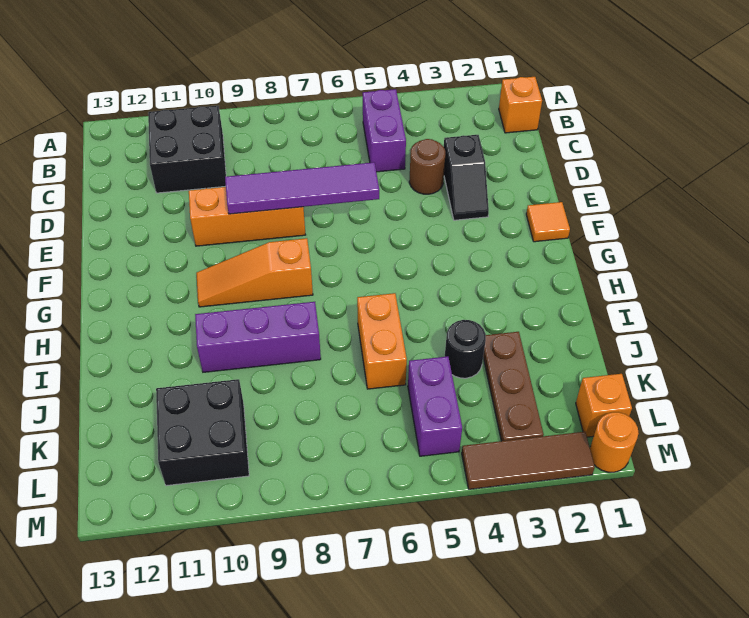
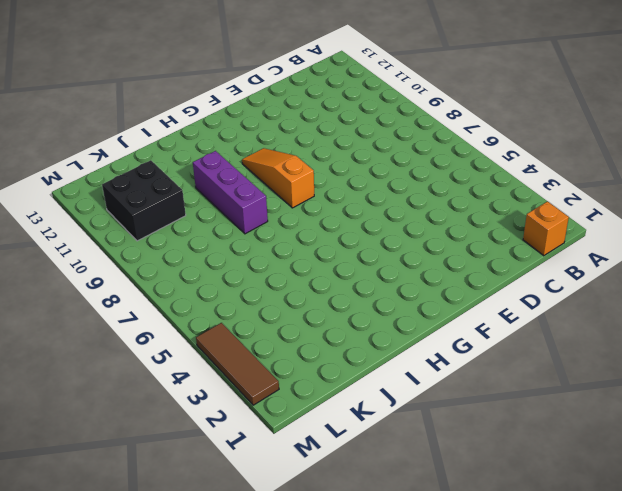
none -> purple 1x2 brick [363,89,406,172]
none -> black 2x2 brick [148,106,226,193]
none -> black 1x2 slope [444,135,489,220]

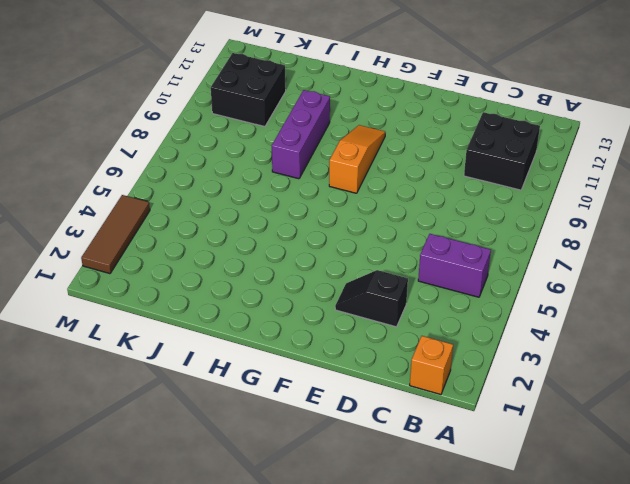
none -> brown 1x1 round brick [409,139,445,194]
none -> orange 1x3 brick [189,187,305,246]
none -> orange 1x1 tile [526,202,570,242]

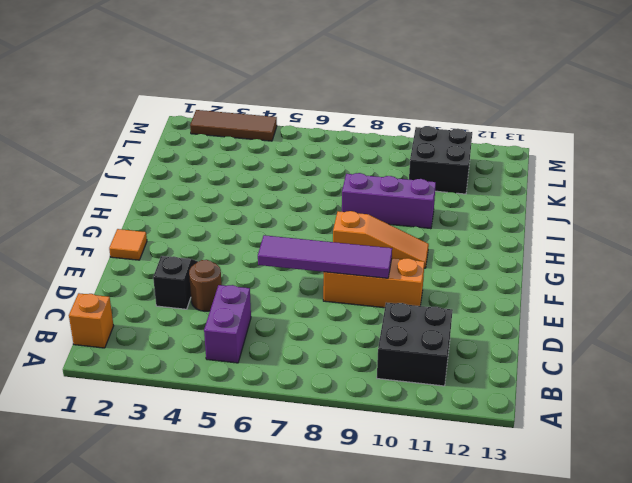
none -> orange 1x2 brick [357,293,407,389]
none -> brown 1x3 plate [483,332,544,441]
none -> black 1x1 round brick [445,320,486,378]

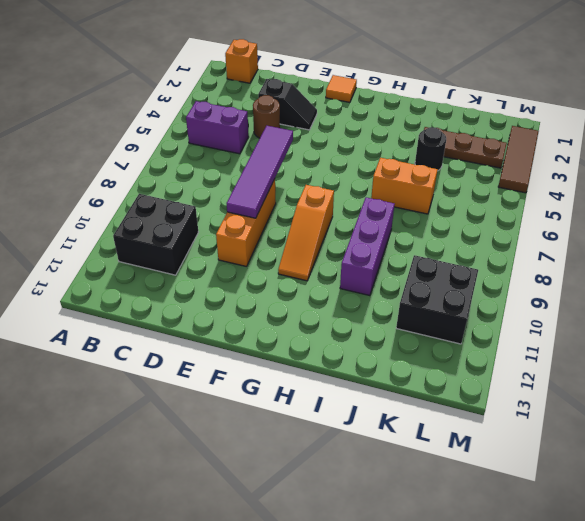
none -> purple 1x2 brick [408,356,462,456]
none -> orange 1x1 brick [576,374,632,437]
none -> orange 1x1 round brick [590,412,639,472]

